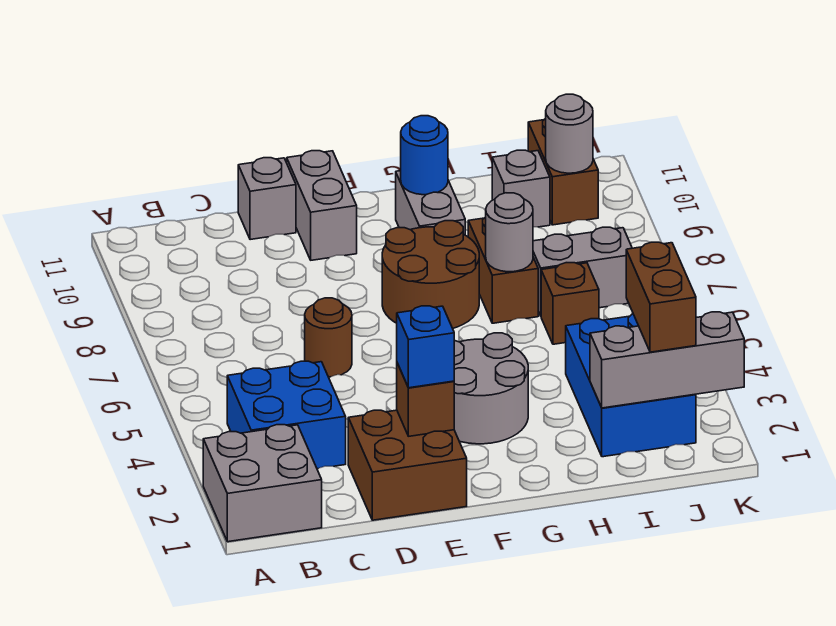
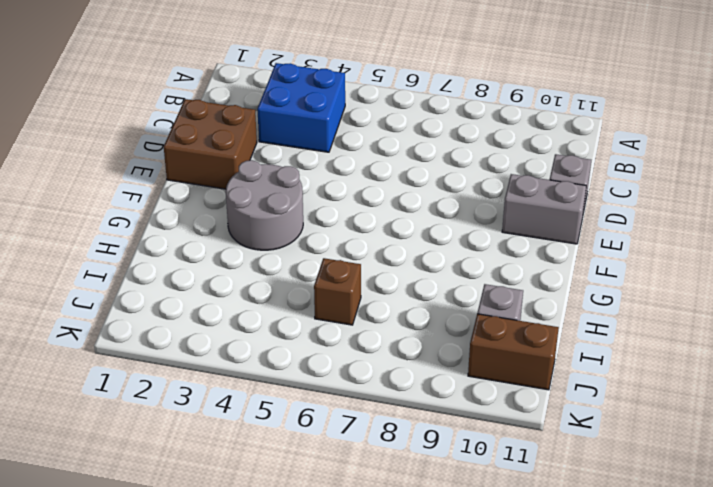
none -> grey 2x2 brick [203,425,322,542]
none -> brown 1x1 round brick [305,298,352,377]
none -> brown 2x2 round brick [382,221,479,328]

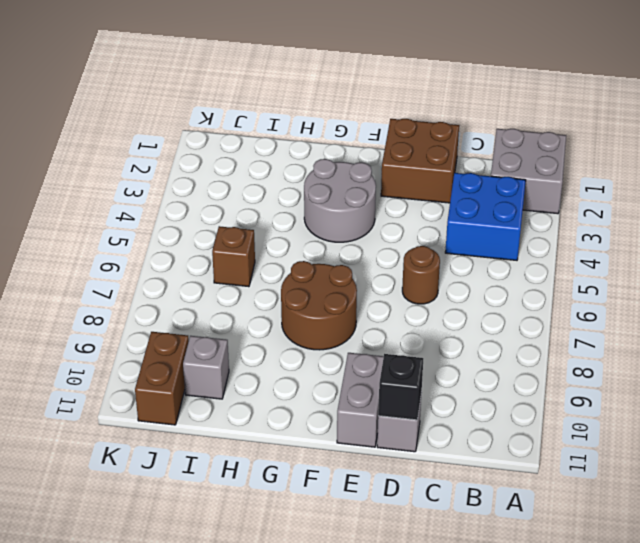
black 1x1 brick [378,354,423,420] -> none
none -> grey 1x2 brick [396,171,465,235]
none -> brown 1x2 brick [468,217,538,323]
none -> blue 2x3 brick [566,314,696,457]

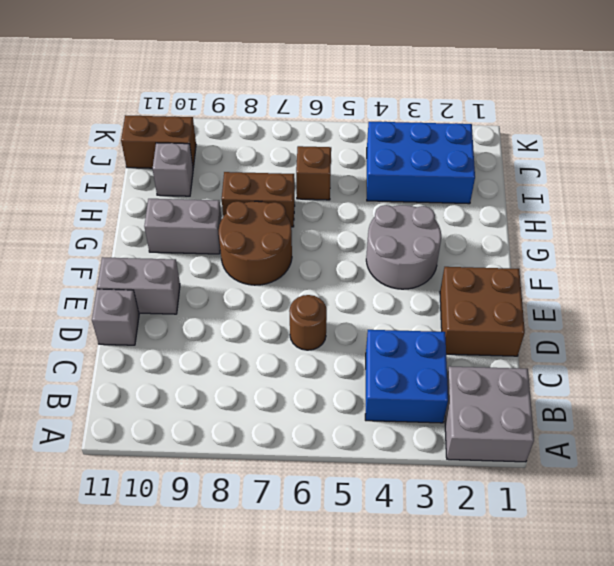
none -> grey 1x2 brick [533,227,632,316]
none -> brown 1x1 brick [397,363,454,436]
none -> blue 1x1 round brick [401,116,448,195]

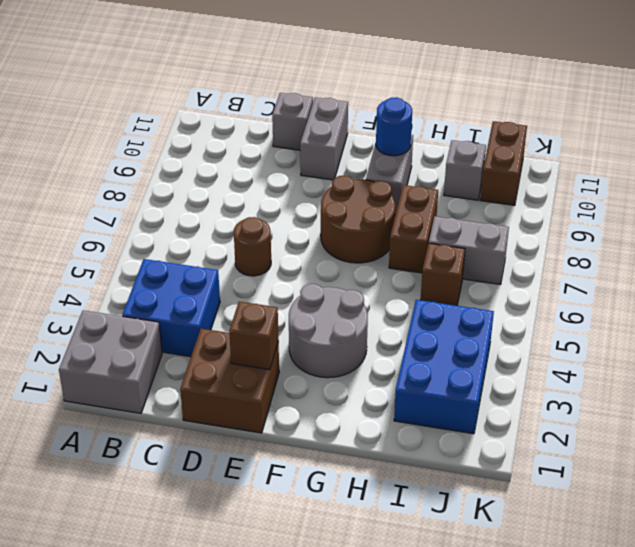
none -> grey 1x1 round brick [486,193,533,272]
none -> grey 1x3 brick [590,312,744,408]
none -> grey 1x1 round brick [546,94,593,173]

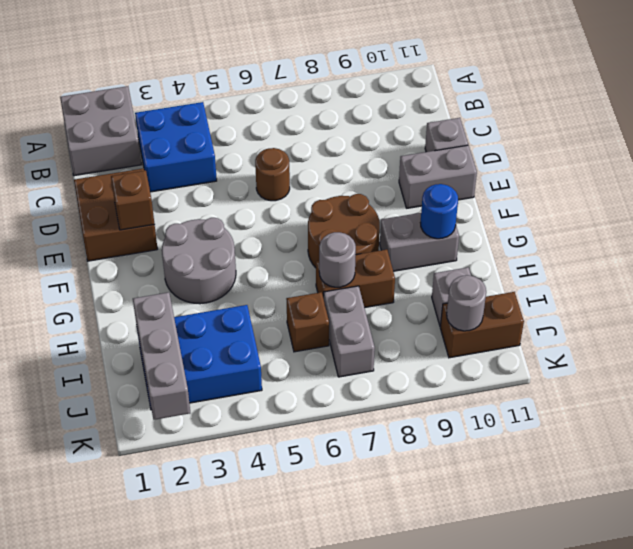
none -> blue 1x1 brick [397,306,454,388]
none -> brown 1x2 brick [626,242,696,352]

